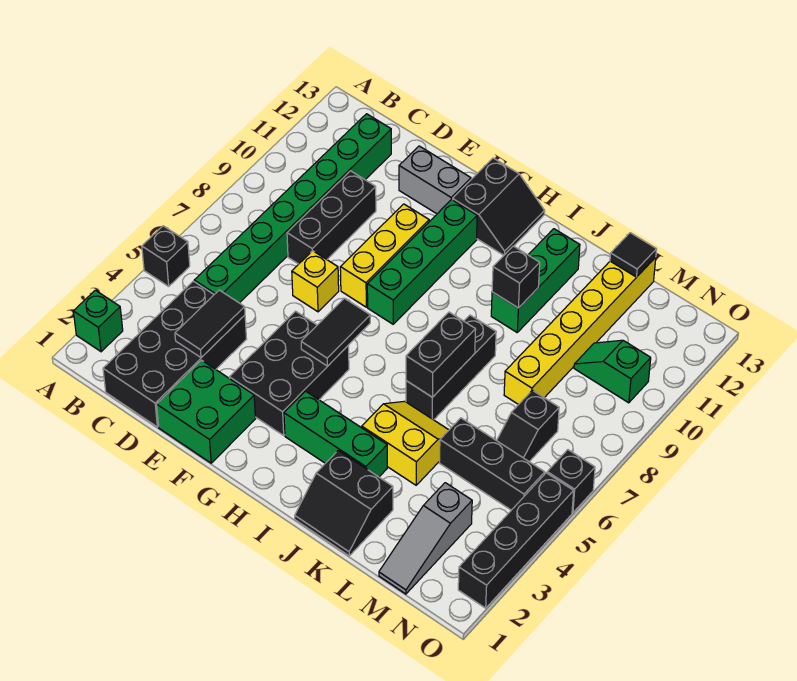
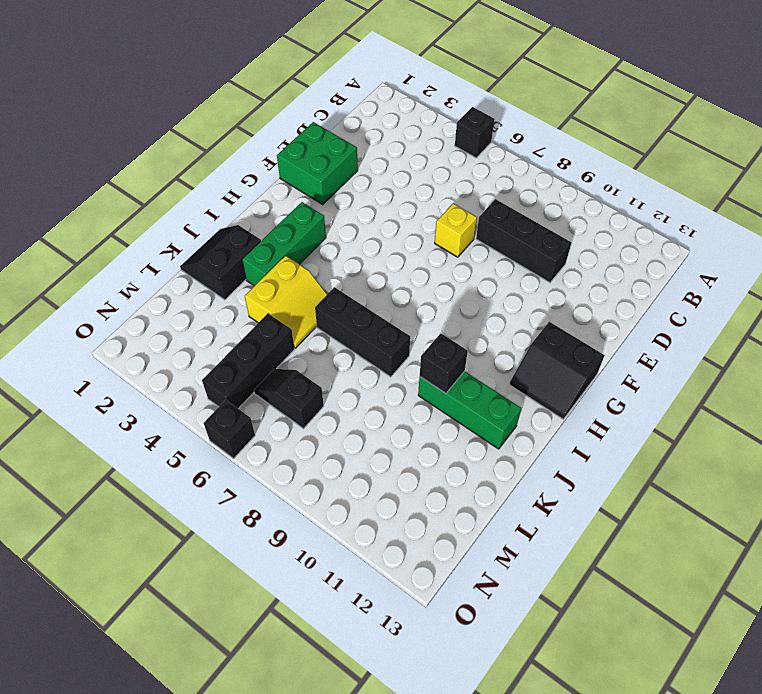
none -> green 1x1 brick [73,290,123,352]
none -> black 2x4 brick [103,281,247,427]
none -> green 1x8 brick [194,114,391,303]

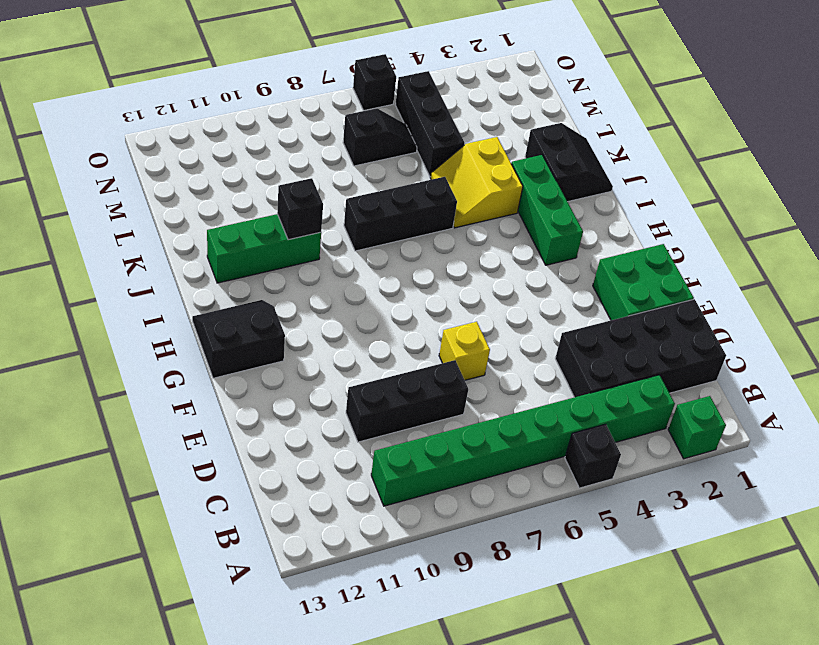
green 1x8 brick [371,375,675,506] -> green 1x8 brick moved to [194,114,391,303]
none -> grey 1x2 brick [399,146,471,214]
none -> black 2x3 brick [229,311,349,435]
none -> yellow 1x3 brick [340,204,429,307]

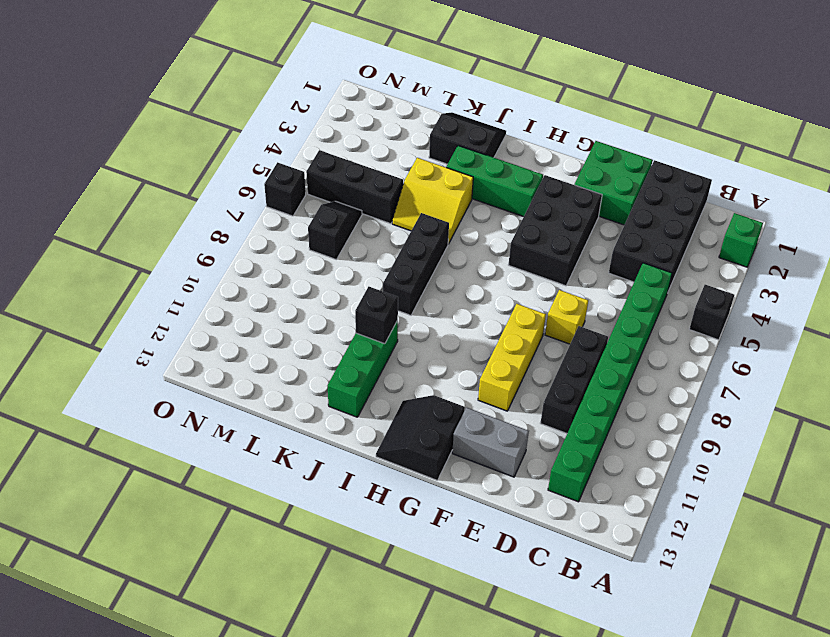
none -> green 1x4 brick [367,199,477,324]
none -> yellow 1x6 brick [504,257,656,405]
none -> grey 1x3 slope [379,483,472,594]

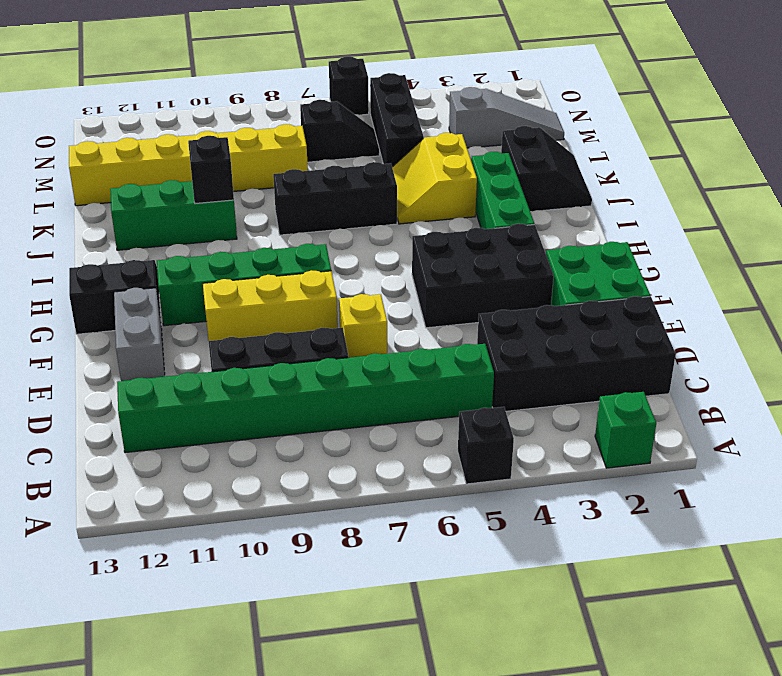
none -> green 1x2 slope [574,340,651,403]
none -> black 1x4 brick [458,473,574,608]
none -> black 1x2 tile [175,290,245,357]

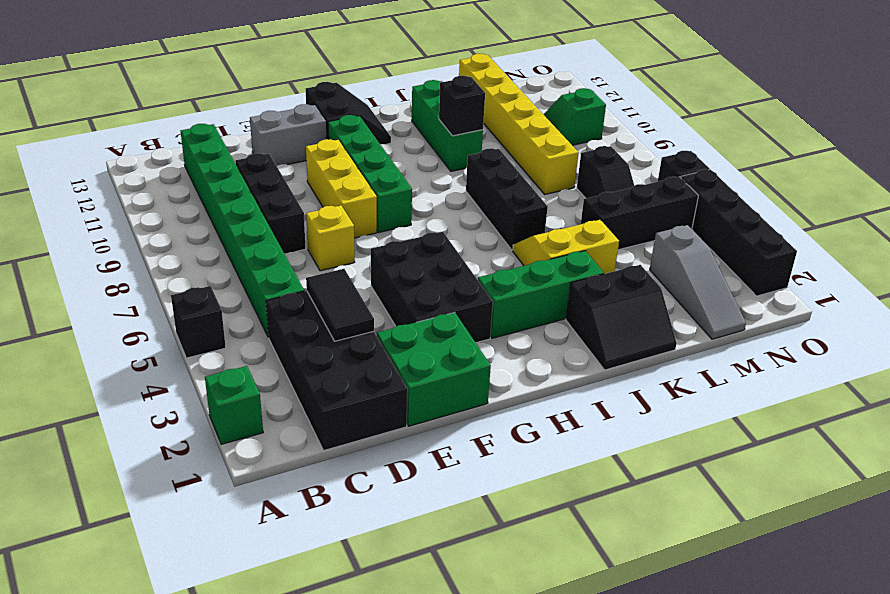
none -> black 1x2 tile [301,298,370,366]
none -> black 1x2 brick [406,312,476,397]
none -> black 1x1 tile [610,233,657,277]

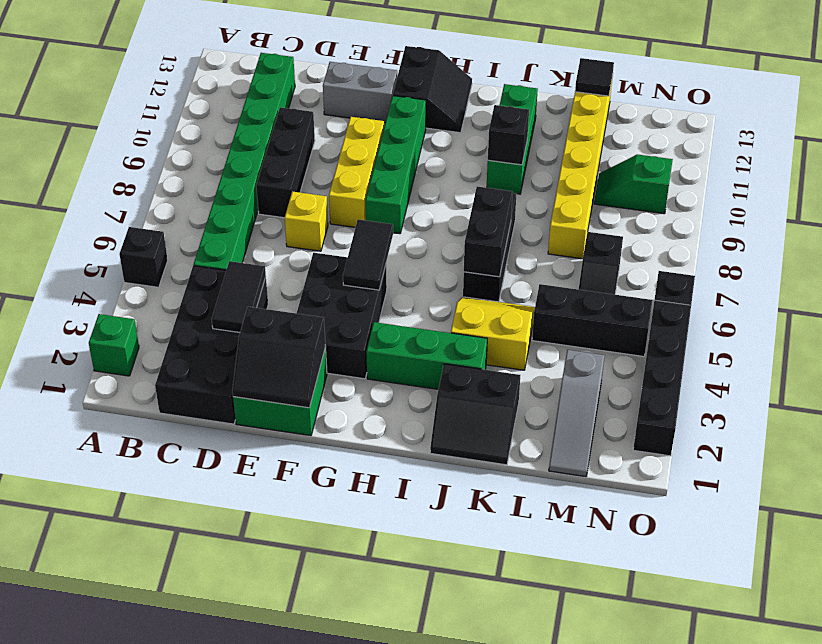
black 2x2 slope [232,307,326,408] -> none

